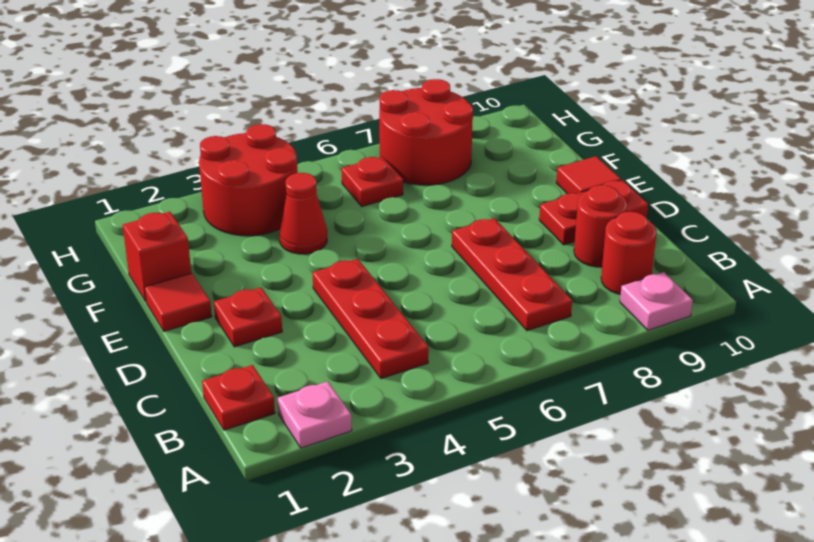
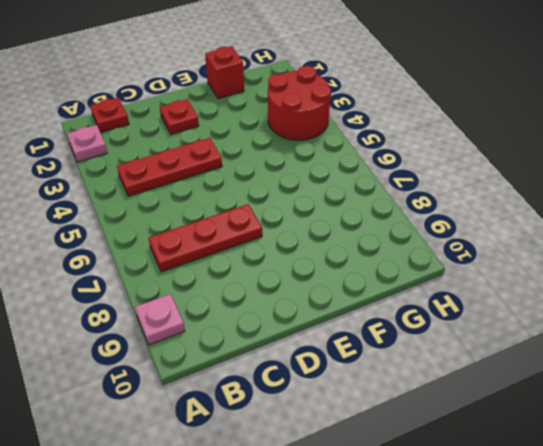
none -> red 1x1 round brick [601,212,657,294]
none -> red 1x1 round brick [574,185,627,267]
none -> red 1x2 plate [539,180,648,245]

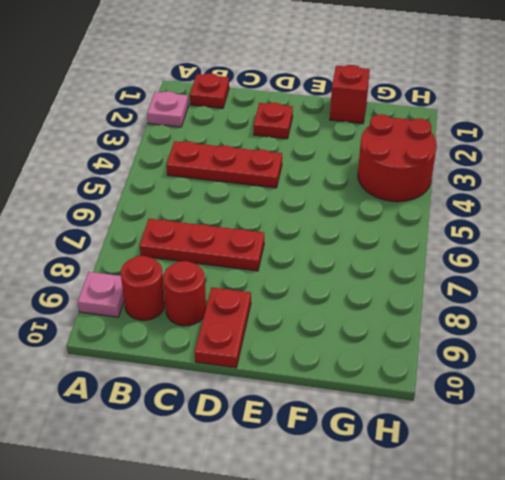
none -> red 1x1 tile [144,273,212,331]
none -> red 1x1 tile [556,156,621,194]
none -> red 1x1 cone [279,173,327,254]

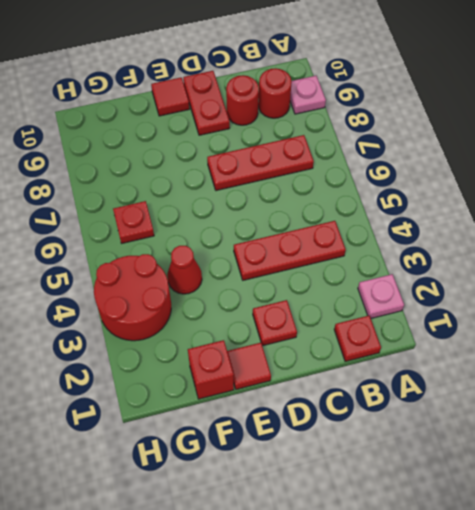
none -> red 2x2 round brick [379,79,473,185]

